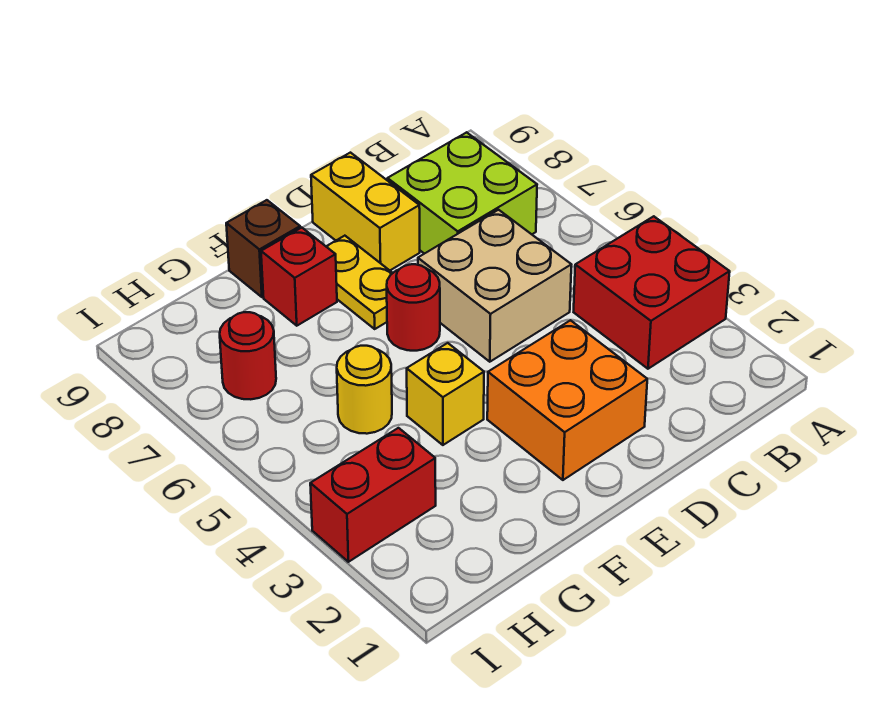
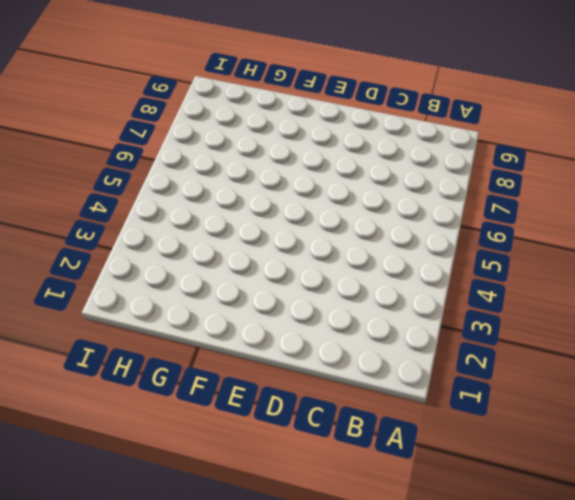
none -> red 2x2 brick [574,216,730,369]
none -> lime 2x2 brick [388,132,537,254]
none -> tan 2x2 brick [418,210,571,362]

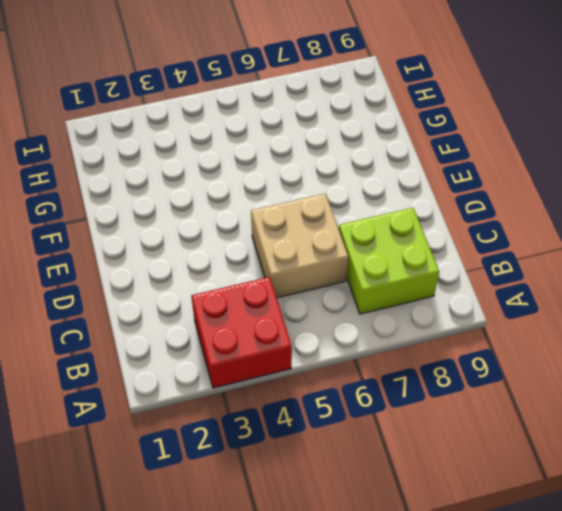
none -> orange 2x2 brick [487,320,647,480]
none -> yellow 1x2 brick [311,153,420,270]
none -> red 1x1 round brick [387,264,440,351]

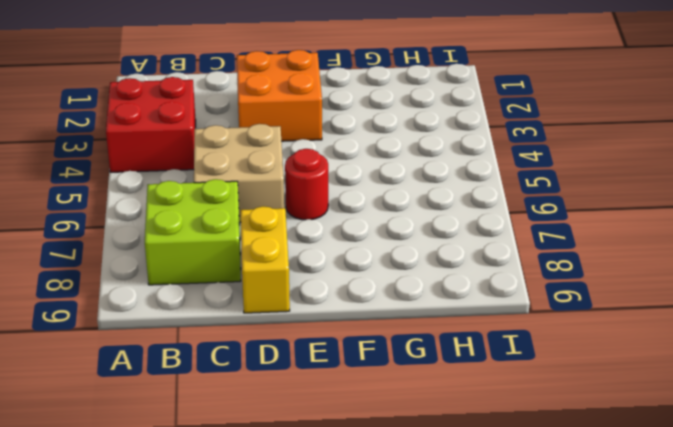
none -> yellow 1x2 plate [326,236,392,329]
none -> yellow 1x1 brick [407,343,484,445]
none -> red 1x1 brick [261,228,337,326]

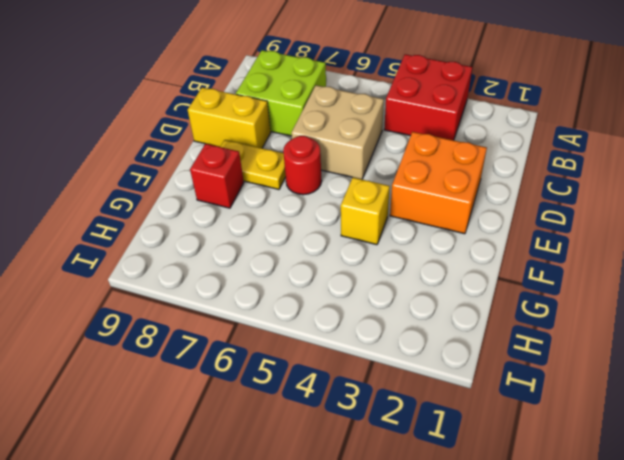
none -> brown 1x1 brick [226,200,300,297]
none -> yellow 1x1 round brick [337,346,392,434]
none -> red 1x2 brick [310,428,436,562]

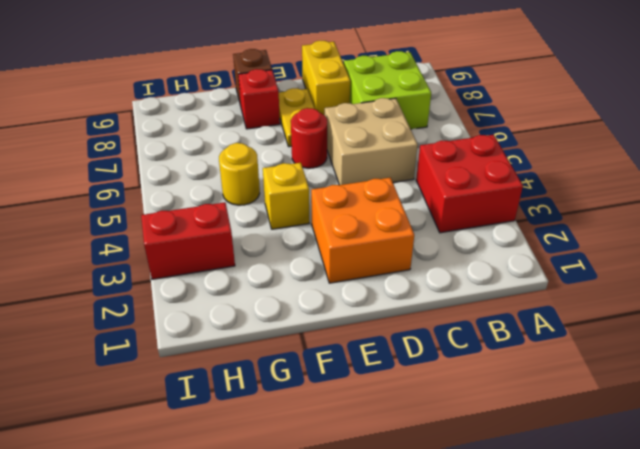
none -> red 1x1 round brick [220,312,276,399]

